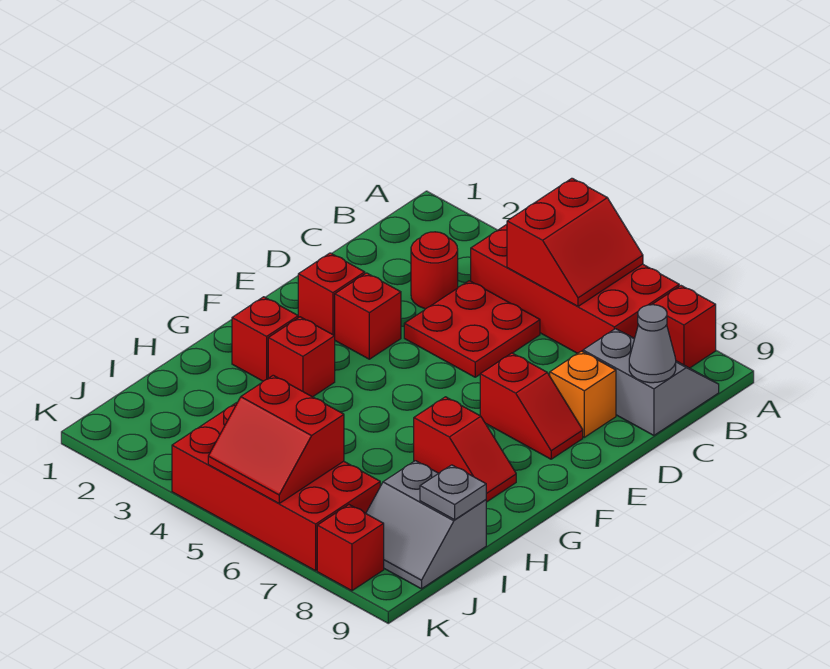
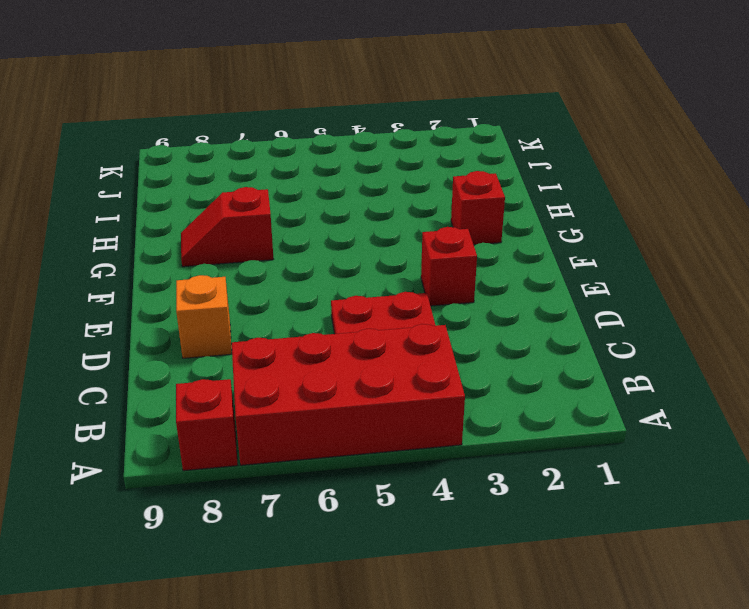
none -> grey 2x2 slope [583,329,719,435]
none -> red 1x1 round brick [411,232,458,309]
none -> red 1x1 brick [298,253,365,336]

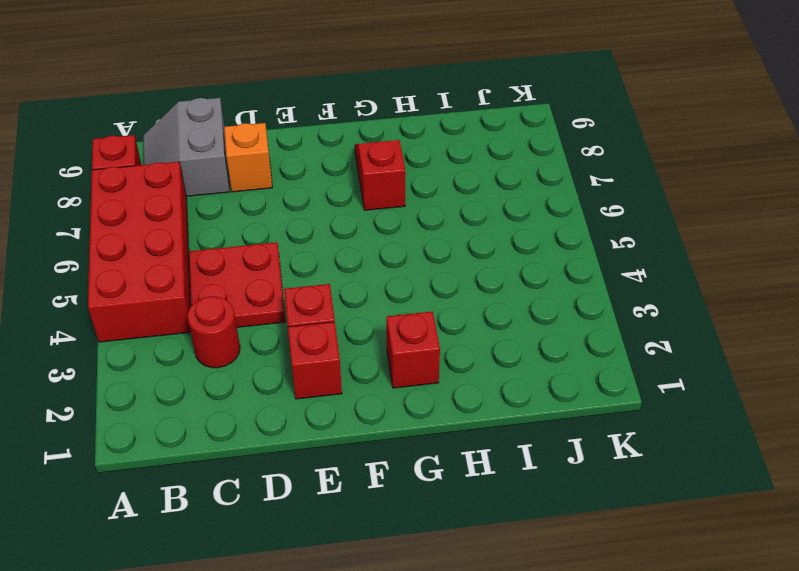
none -> red 1x2 slope [480,353,583,459]
none -> red 1x1 brick [268,317,335,397]
none -> grey 2x2 slope [366,461,486,589]

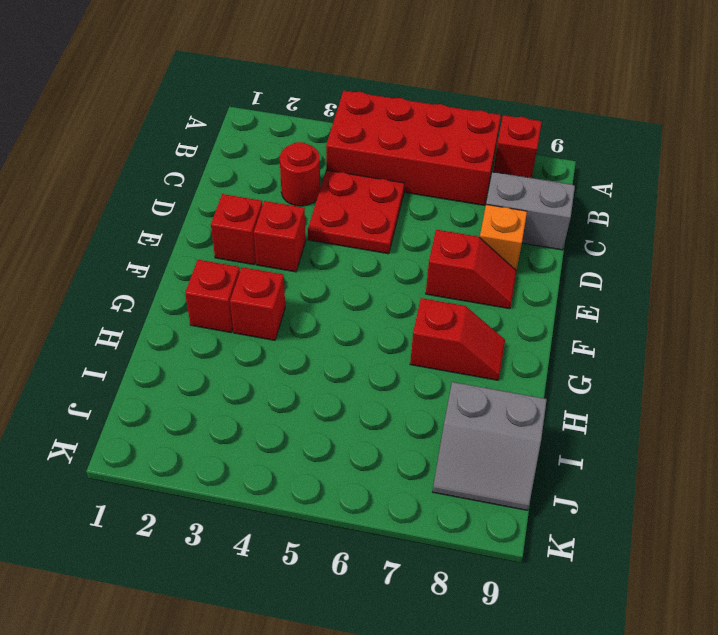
none -> red 2x4 brick [172,403,380,571]
none -> red 1x1 brick [317,505,384,591]
none -> red 2x2 slope [507,178,643,306]

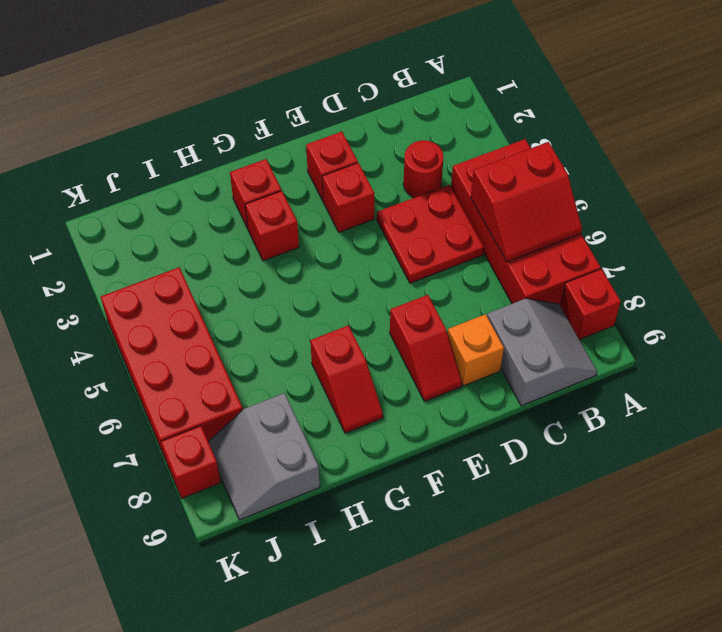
none -> grey 1x1 cone [629,305,676,383]
none -> grey 1x1 plate [420,465,486,520]
none -> red 2x2 slope [208,375,344,503]

